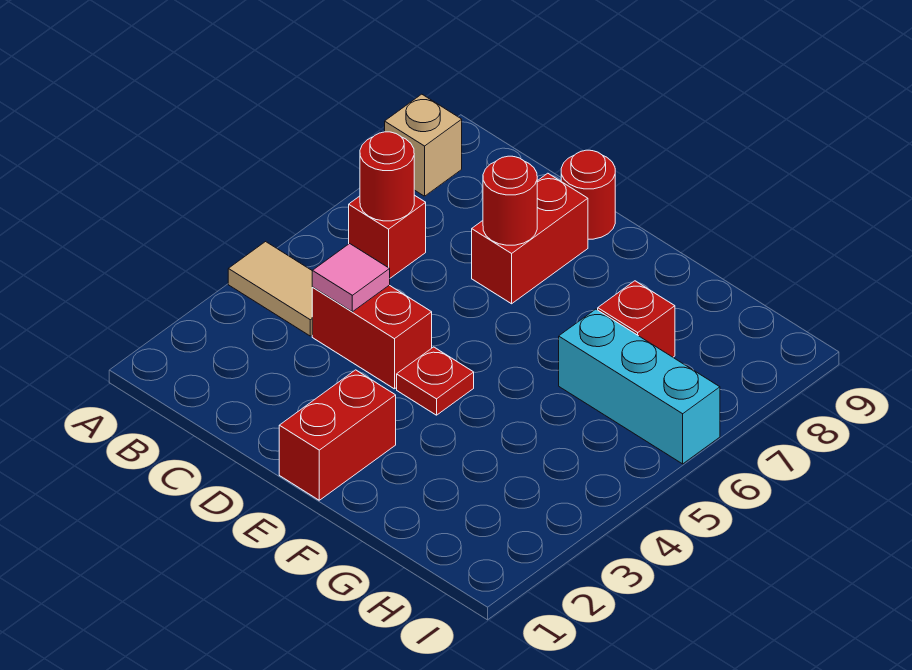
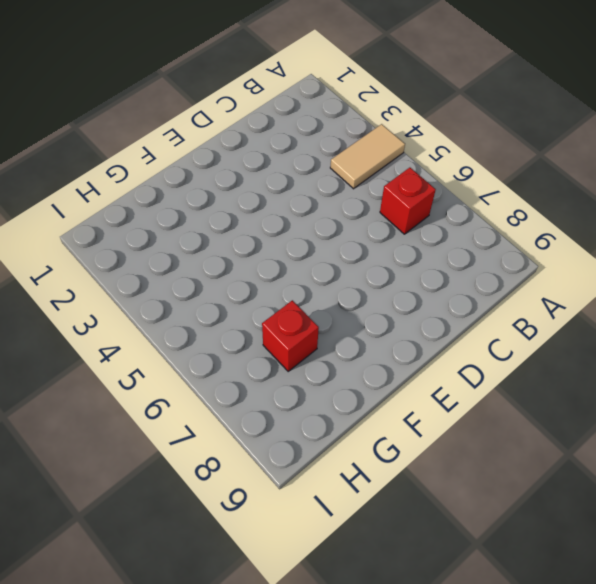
none -> tan 1x1 brick [385,94,462,196]
none -> red 1x2 brick [312,285,432,389]
none -> red 1x2 brick [472,173,588,304]

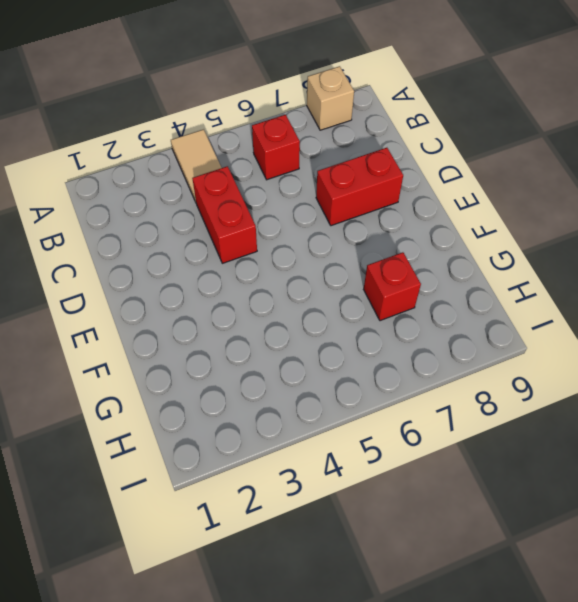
none -> red 1x1 round brick [561,150,615,239]
none -> red 1x2 brick [279,370,396,500]
none -> red 1x1 plate [397,347,474,415]

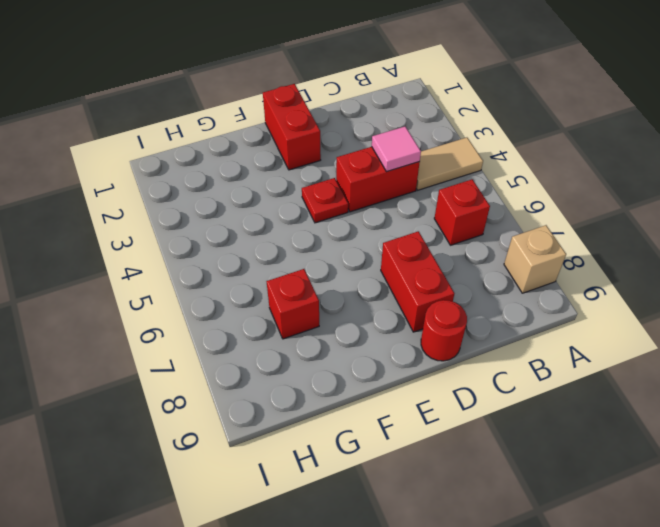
none -> cyan 1x3 brick [559,309,720,464]
none -> red 1x1 round brick [360,132,414,221]
none -> red 1x1 round brick [483,156,537,245]

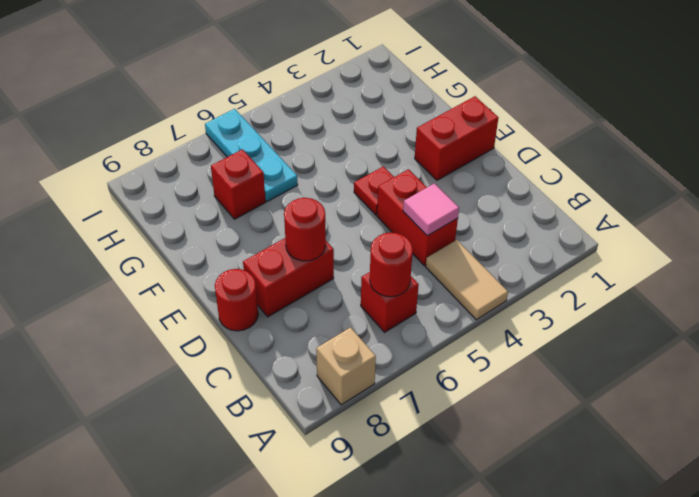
cyan 1x3 plate [205,109,298,202] -> cyan 1x3 brick [559,309,720,464]

